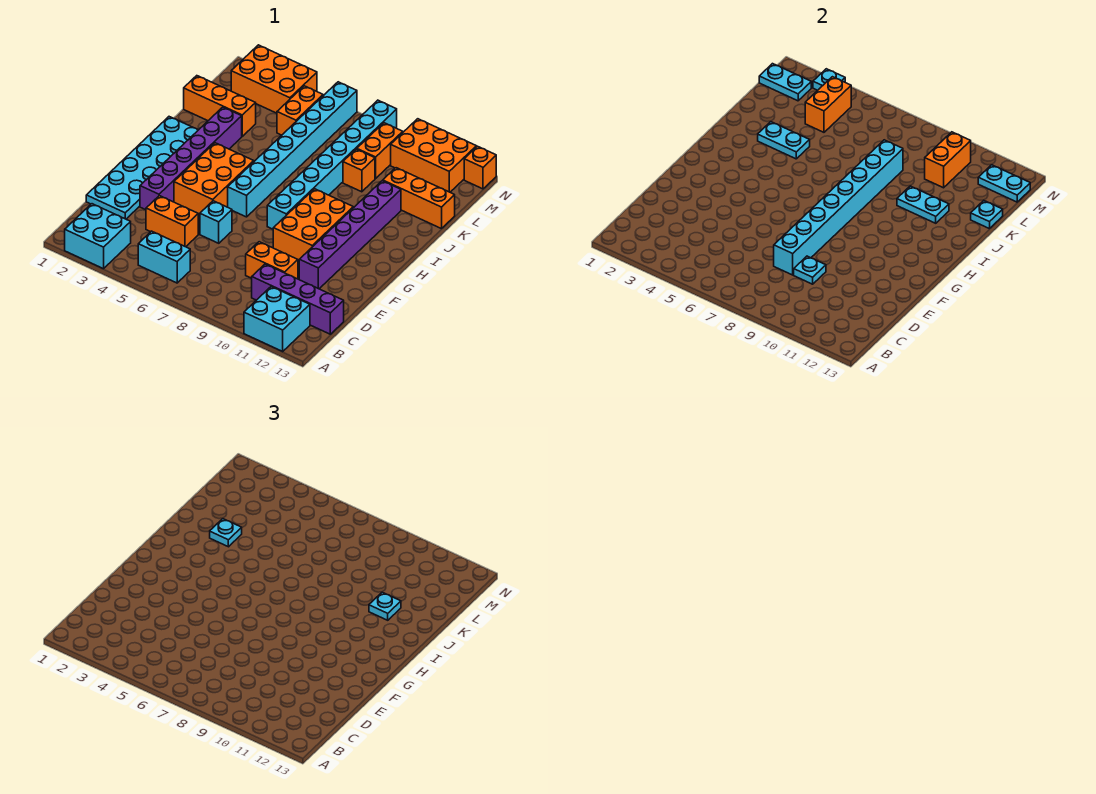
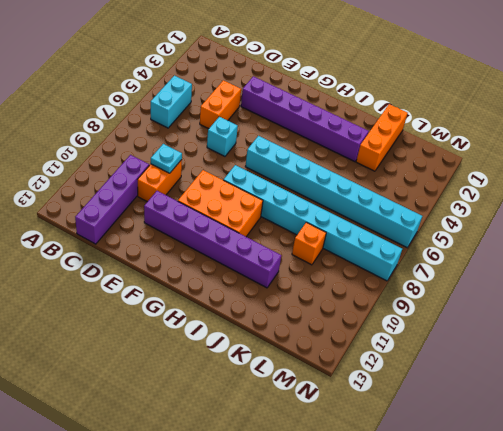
none -> cyan 2x2 brick [65,204,131,269]
none -> cyan 2x2 brick [244,287,310,351]
none -> cyan 2x6 plate [86,117,198,219]
none -> orange 2x3 brick [174,143,254,215]

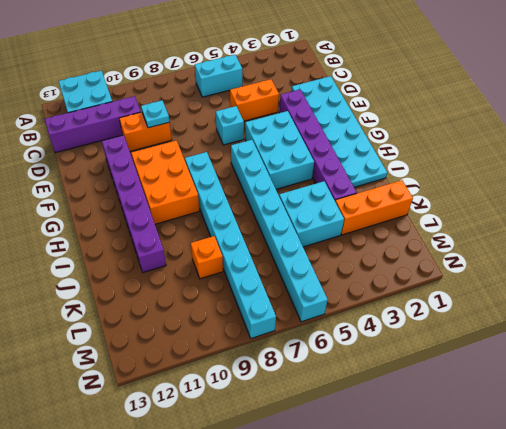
cyan 2x3 brick [245,111,314,189] -> orange 2x3 brick [174,143,254,215]
cyan 2x2 brick [279,181,344,247] -> cyan 2x2 brick moved to [65,204,131,269]
none -> orange 1x3 brick [383,168,455,229]
none -> orange 1x2 brick [277,86,323,135]
none -> orange 1x2 brick [357,123,403,178]
none -> orange 2x3 brick [231,45,317,113]

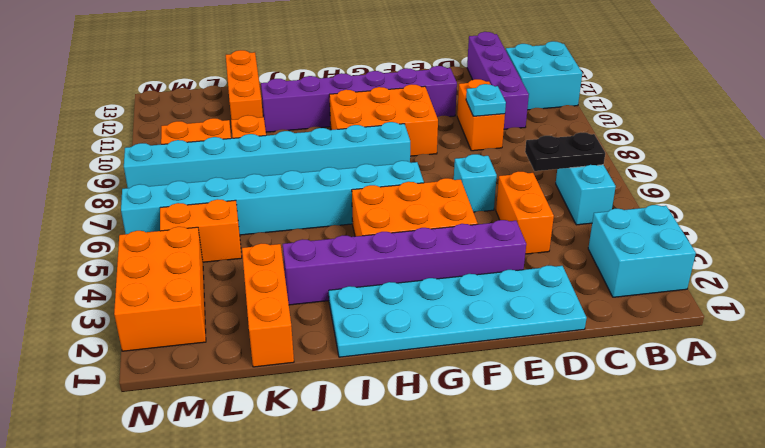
black 1x2 plate [525,133,605,171] -> none
none -> orange 2x3 brick [391,119,476,192]
none -> orange 1x1 brick [464,146,496,189]
none -> cyan 1x8 brick [774,140,903,275]
none -> cyan 1x2 plate [758,122,810,159]

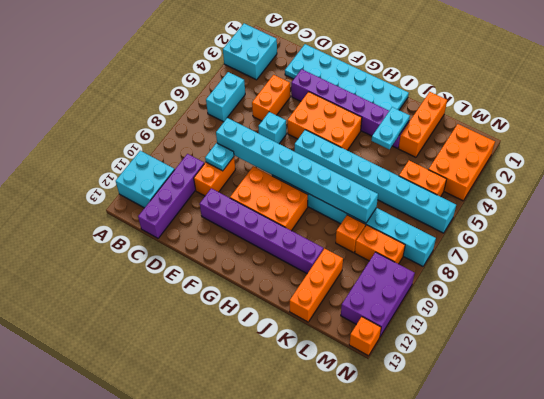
purple 2x3 brick [341,252,415,337] -> orange 2x3 brick [391,119,476,192]
none -> cyan 1x2 plate [897,186,949,223]
none -> cyan 1x1 plate [971,201,1003,229]
none -> orange 1x2 brick [805,77,851,132]
none -> orange 1x2 brick [925,132,971,188]

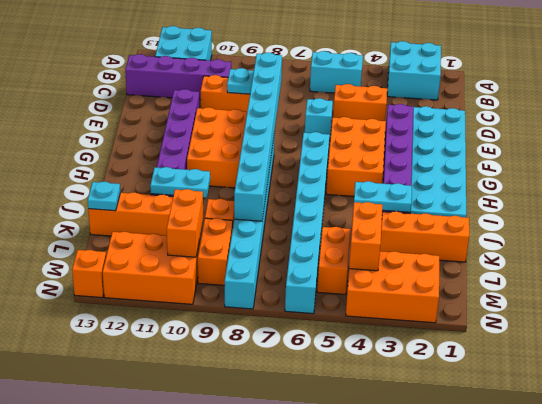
none -> cyan 1x2 plate [759,64,811,101]
none -> cyan 1x2 plate [978,165,1030,202]
none -> cyan 1x1 plate [813,69,845,90]
none -> cyan 1x1 plate [210,519,242,547]

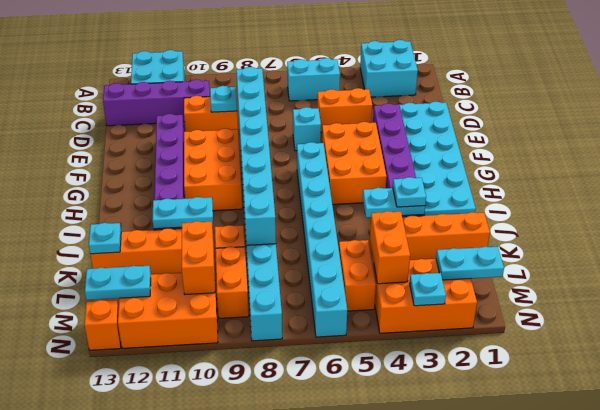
none -> cyan 1x1 plate [369,592,401,620]

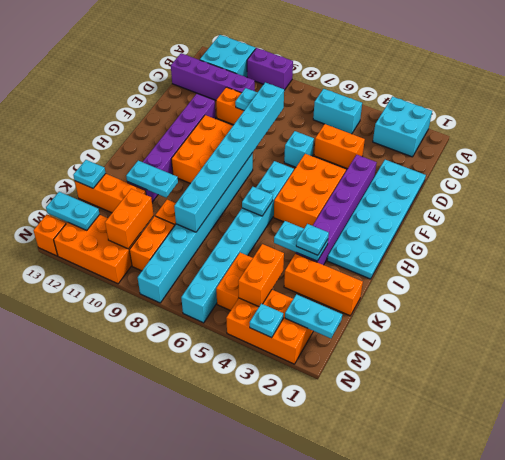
purple 1x2 brick [247,48,293,90] -> none
cyan 1x1 plate [242,187,273,216] -> cyan 1x1 plate moved to [369,592,401,620]

